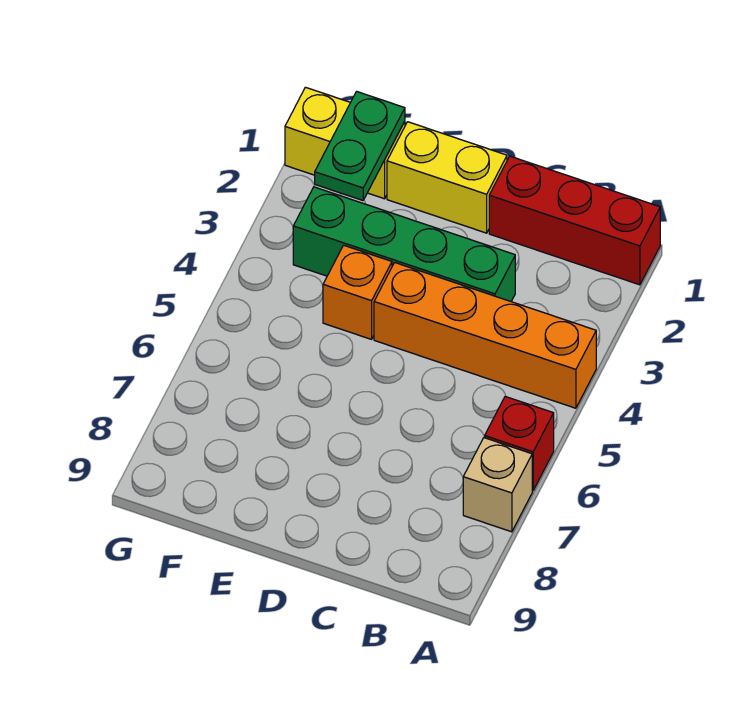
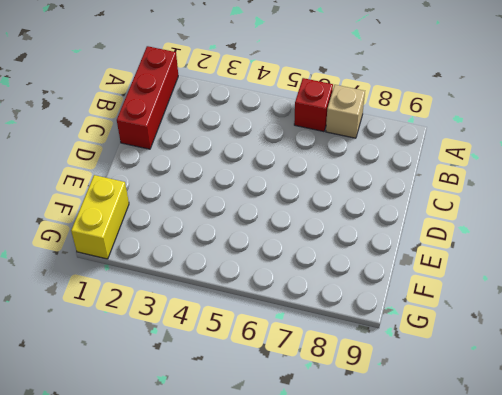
none -> orange 1x4 brick [374,263,596,408]
none -> green 1x4 brick [293,187,515,301]

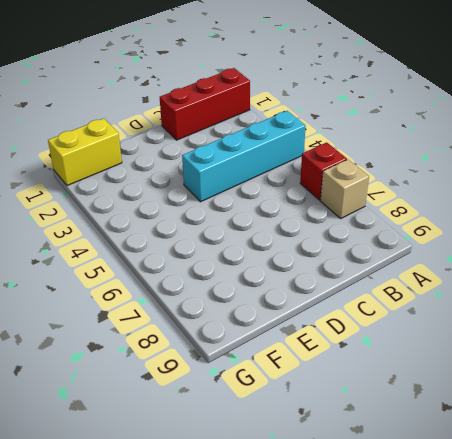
cyan 1x4 brick [182,111,306,202] -> orange 1x4 brick [374,263,596,408]
none -> green 1x4 brick [293,187,515,301]
none -> yellow 1x2 brick [387,122,507,233]

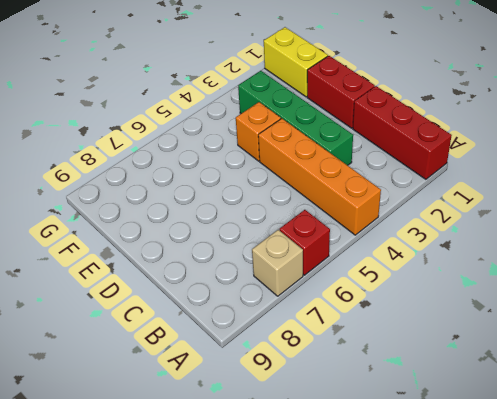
red 1x2 brick [307,56,375,128] -> yellow 1x2 brick [387,122,507,233]
none -> green 1x2 plate [315,91,405,201]

